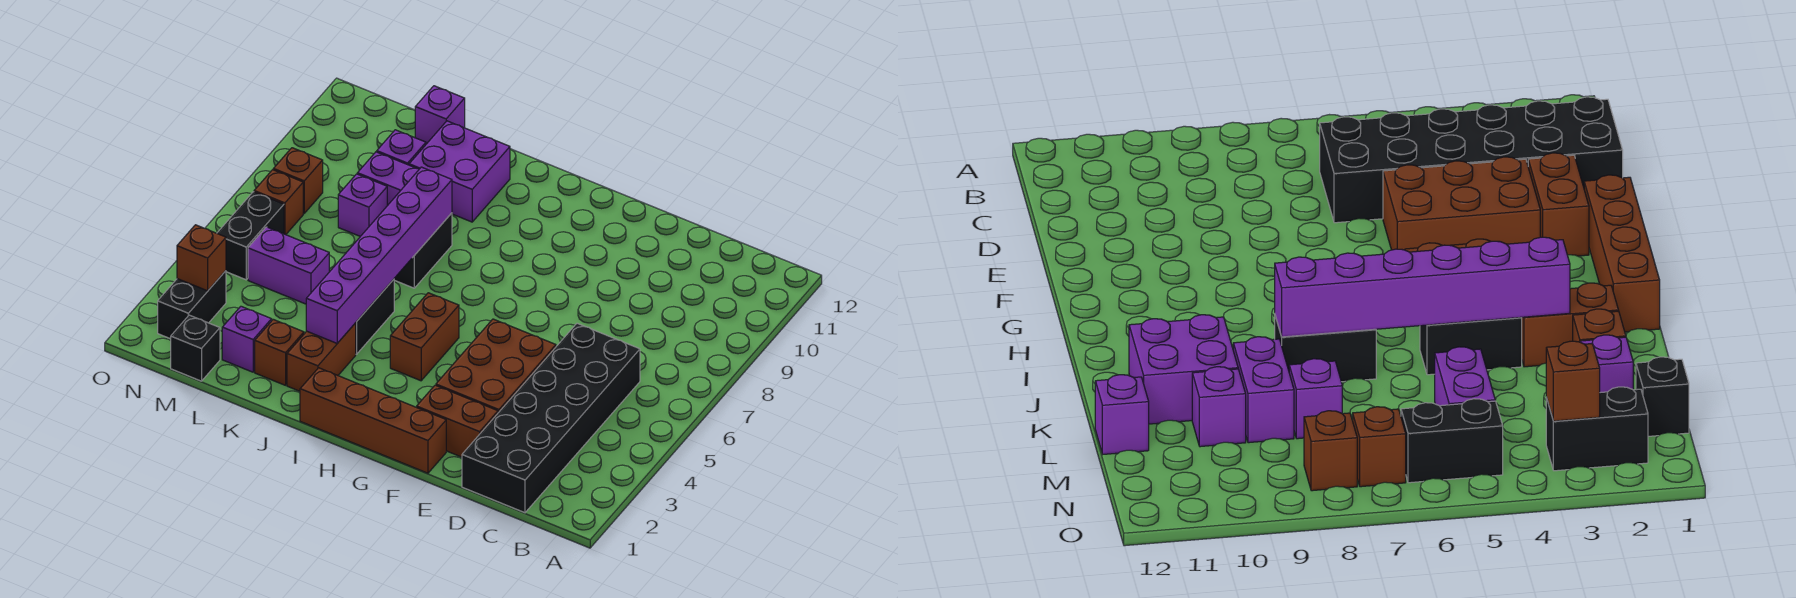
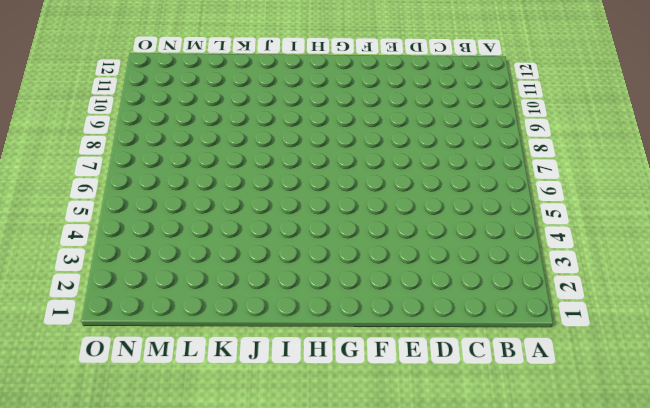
none -> black 2x6 brick [462,323,640,513]
none -> brown 1x2 brick [417,385,498,457]
none -> brown 2x3 brick [436,319,556,413]

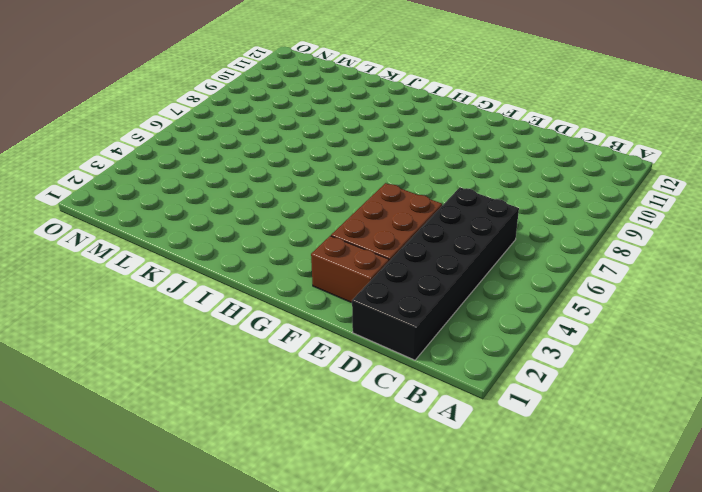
none -> brown 1x4 brick [300,368,446,473]
none -> brown 1x2 brick [390,293,459,381]
none -> brown 1x2 brick [287,323,356,391]

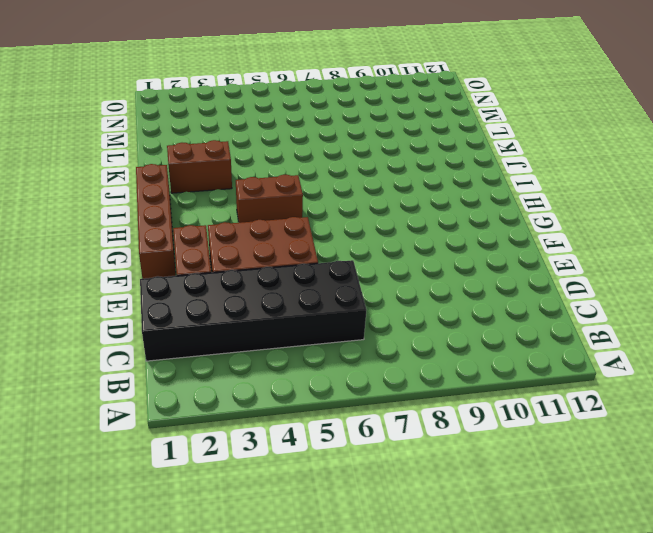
none -> black 1x2 brick [356,279,394,354]
none -> black 1x2 brick [394,213,452,288]
none -> purple 2x2 brick [409,121,510,222]

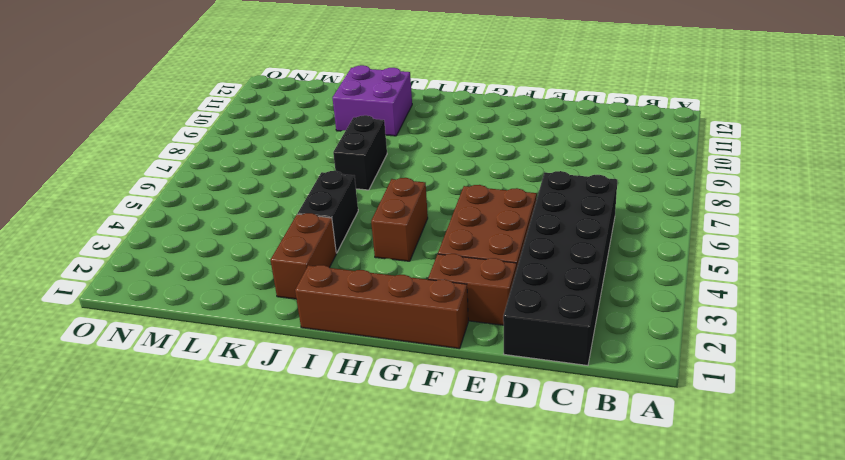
none -> brown 1x1 brick [255,319,304,385]
none -> purple 1x2 brick [357,152,419,206]
none -> purple 1x1 brick [222,306,272,372]

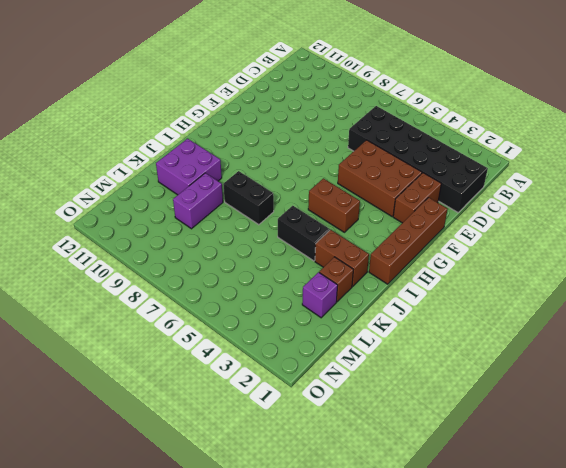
none -> purple 1x2 brick [248,227,329,304]
none -> purple 1x1 brick [338,174,387,236]
none -> purple 1x1 brick [377,130,426,165]

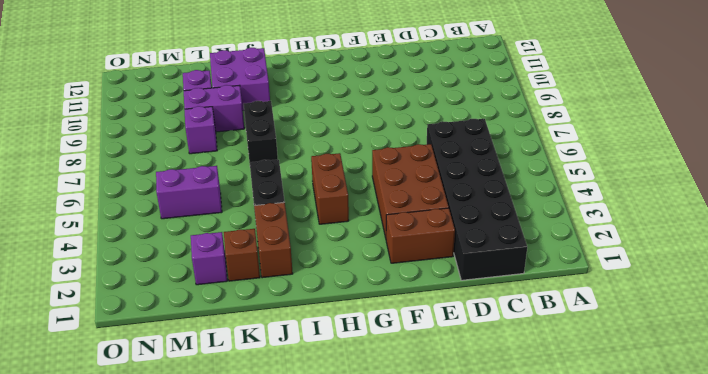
none -> brown 1x4 brick [300,368,446,473]
none -> purple 1x1 brick [415,86,465,144]
none -> black 1x1 brick [171,315,220,381]

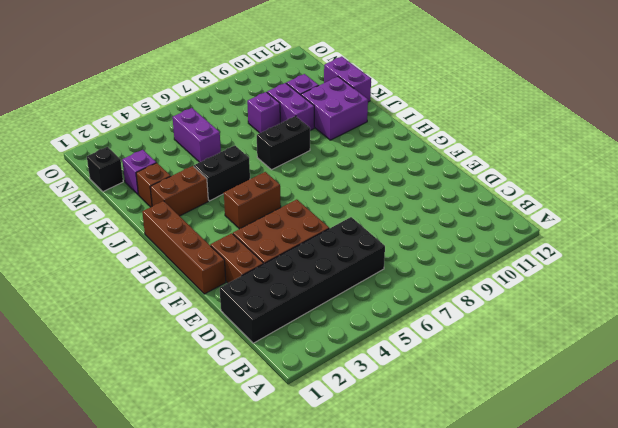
purple 1x2 brick [324,57,371,102] -> purple 1x1 brick [415,86,465,144]
none -> black 1x2 brick [158,271,226,339]
none -> black 1x2 brick [217,192,284,280]
none -> brown 1x1 brick [254,170,303,235]

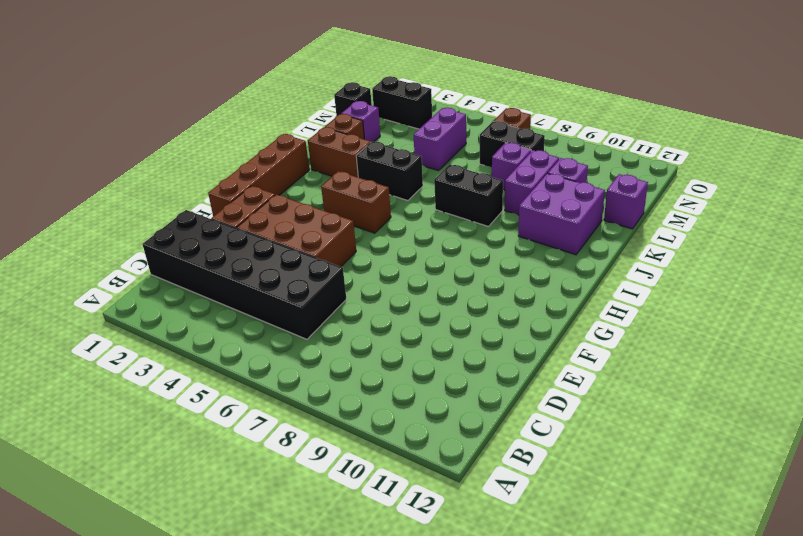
black 1x2 brick [480,121,545,167] -> black 1x2 brick moved to [217,192,284,280]
none -> brown 1x1 brick [273,148,323,213]
none -> purple 1x6 brick [306,167,452,343]
none -> brown 1x1 brick [177,225,226,291]

